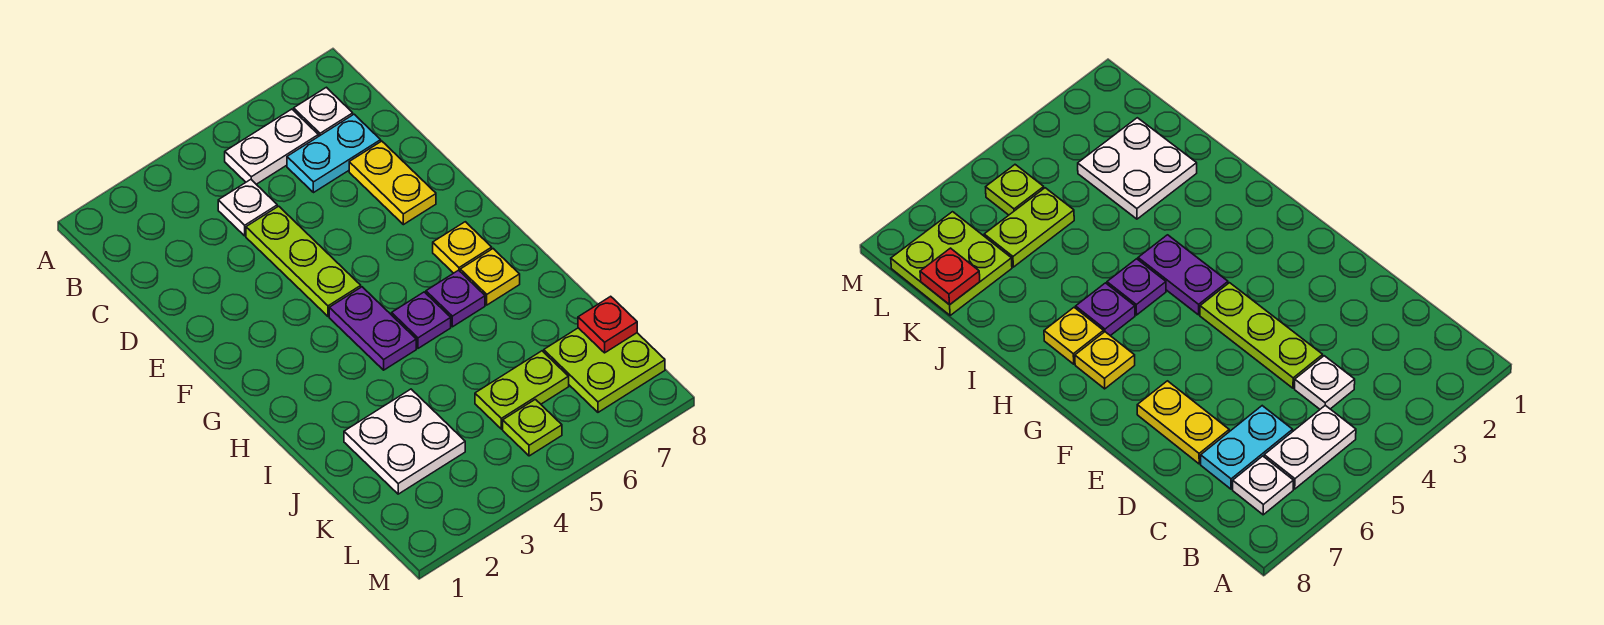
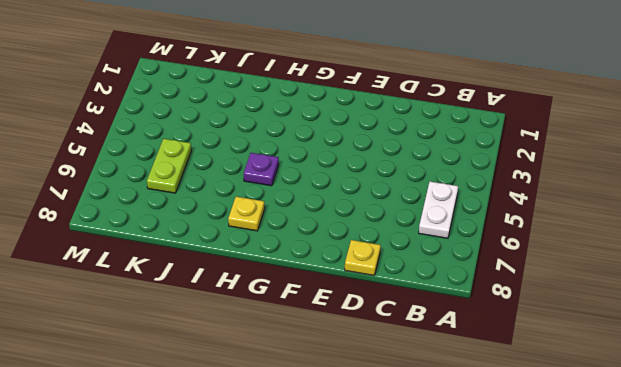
yellow 1x1 plate [345,240,381,275] -> yellow 1x1 plate moved to [433,222,492,273]
none -> white 1x1 plate [294,87,353,136]
none -> white 1x1 plate [218,180,277,236]
none -> cyan 1x2 plate [287,114,381,193]

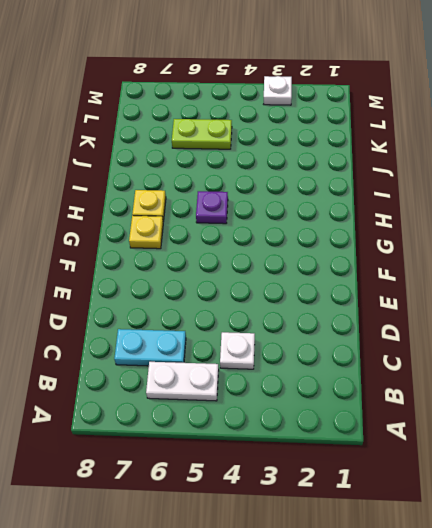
white 1x1 plate [264,76,292,105] -> white 1x1 plate moved to [294,87,353,136]
none -> lime 1x3 plate [246,206,361,316]
none -> yellow 1x2 plate [349,141,436,225]
none -> purple 1x2 plate [329,287,416,370]

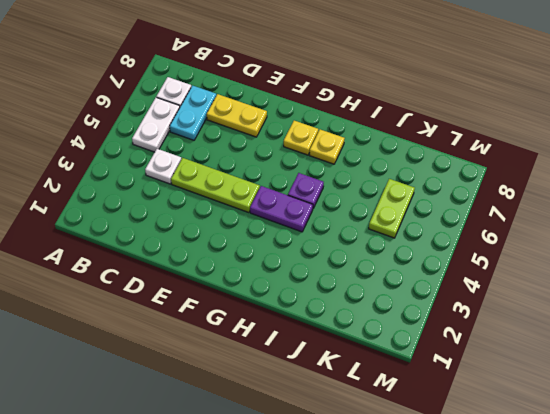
none -> purple 1x1 plate [426,270,485,327]
none -> white 2x2 plate [344,389,465,494]
none -> lime 2x2 plate [544,328,665,412]

